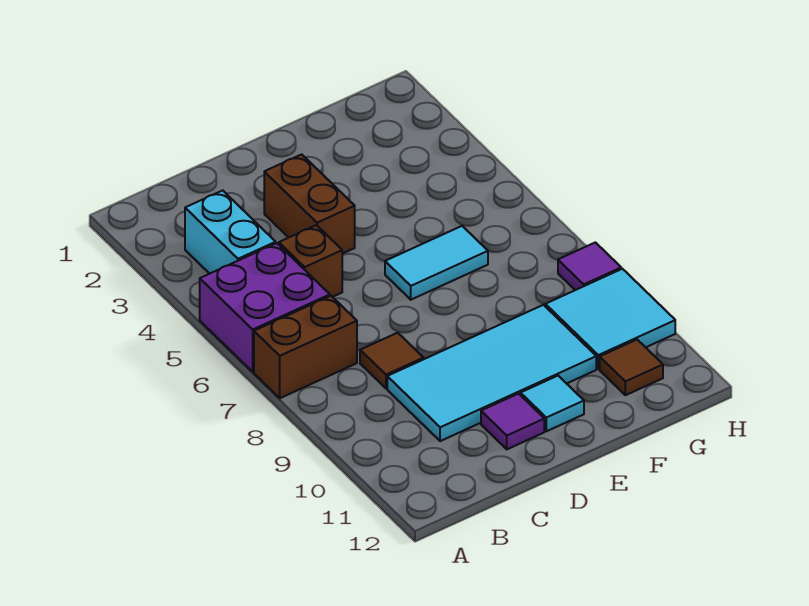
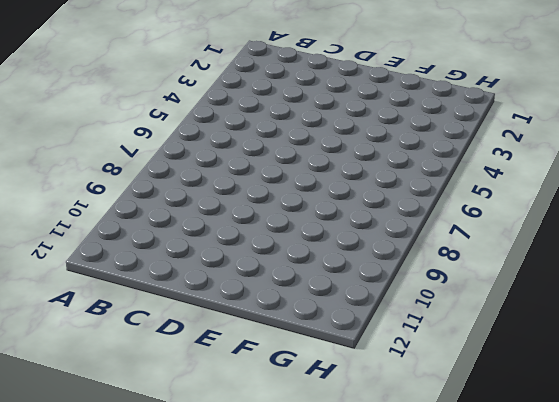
none -> purple 2x2 brick [200,243,330,372]
none -> brown 1x2 brick [254,296,357,398]
none -> cyan 1x2 brick [185,190,276,274]

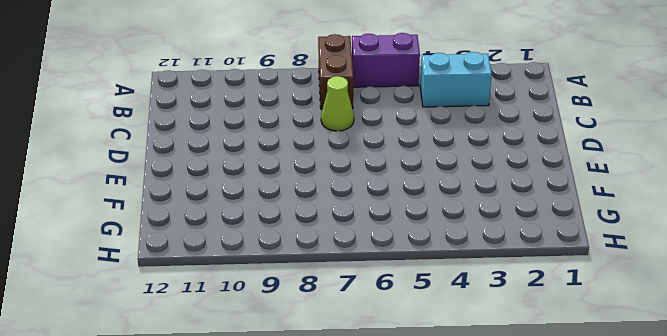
purple 1x2 brick [352,33,420,87] -> purple 2x2 brick [200,243,330,372]
lime 1x1 cone [321,76,354,131] -> none
none -> brown 1x1 brick [279,225,342,297]
none -> brown 1x1 tile [360,333,424,388]
none -> cyan 2x4 tile [387,305,596,441]

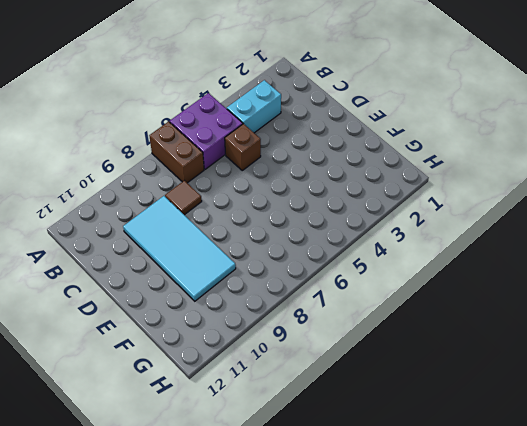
none -> brown 1x2 brick [264,154,355,254]
none -> purple 1x1 tile [481,394,544,449]
none -> cyan 1x2 tile [385,226,488,300]

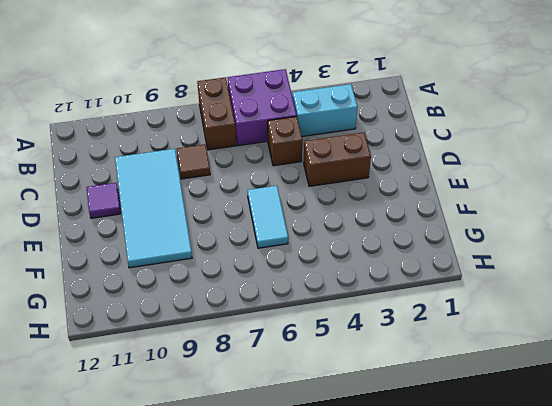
none -> cyan 1x1 tile [521,376,584,431]
none -> cyan 2x2 tile [545,269,675,369]
none -> brown 1x1 tile [600,340,663,395]

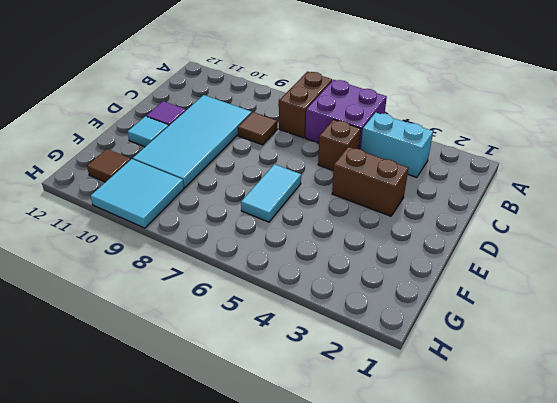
none -> purple 1x1 tile [558,242,621,290]

